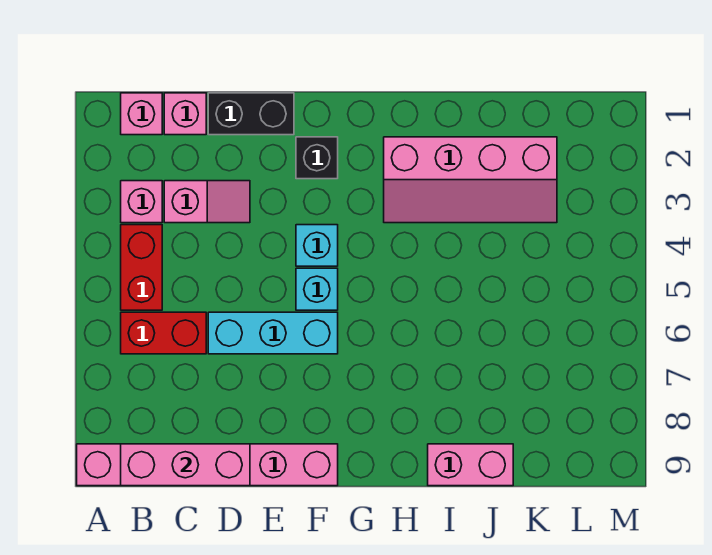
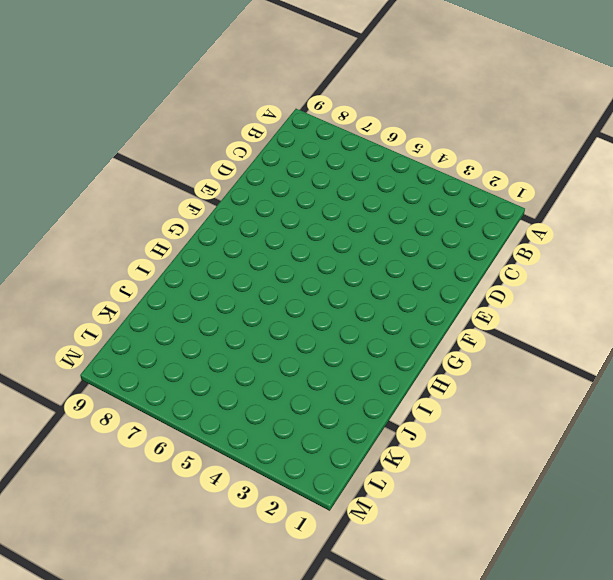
none -> pink 1x6 brick [77,444,338,486]
none -> pink 1x1 brick [121,93,162,135]
none -> pink 1x1 brick [121,181,162,223]

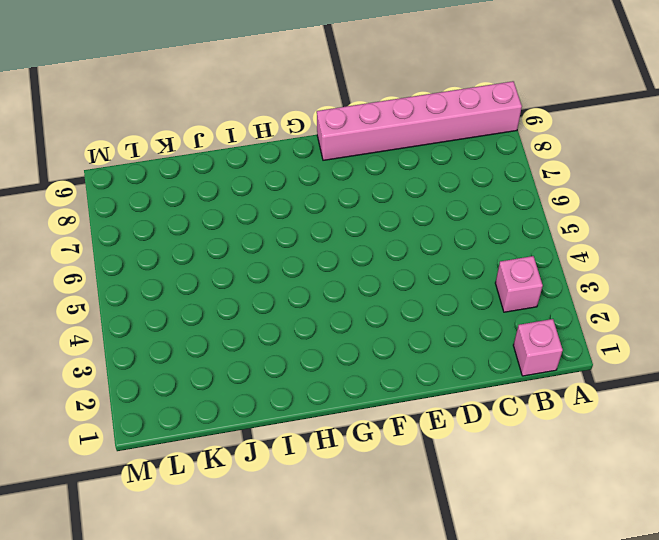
none -> red 1x2 brick [121,225,162,310]
none -> red 1x2 brick [121,312,206,354]
none -> pink 1x1 brick [164,93,206,135]

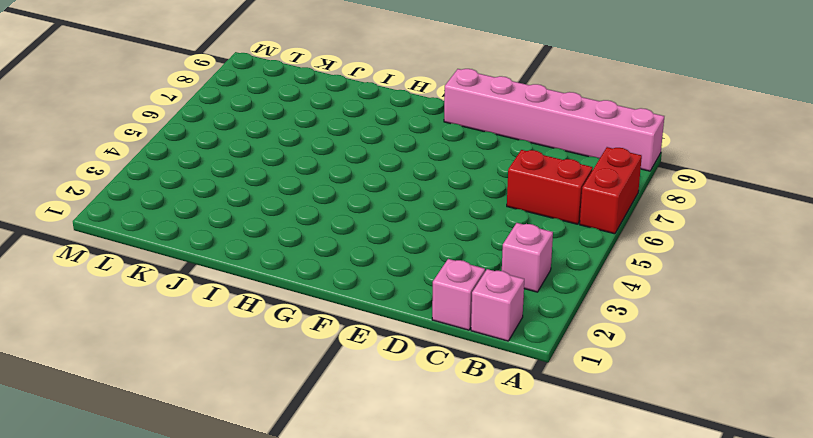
red 1x2 brick [580,147,642,234] -> red 1x2 brick moved to [121,225,162,310]
none -> pink 1x2 slope [164,181,250,223]
none -> black 1x2 brick [208,93,294,135]
none -> cyan 1x3 brick [208,312,338,354]

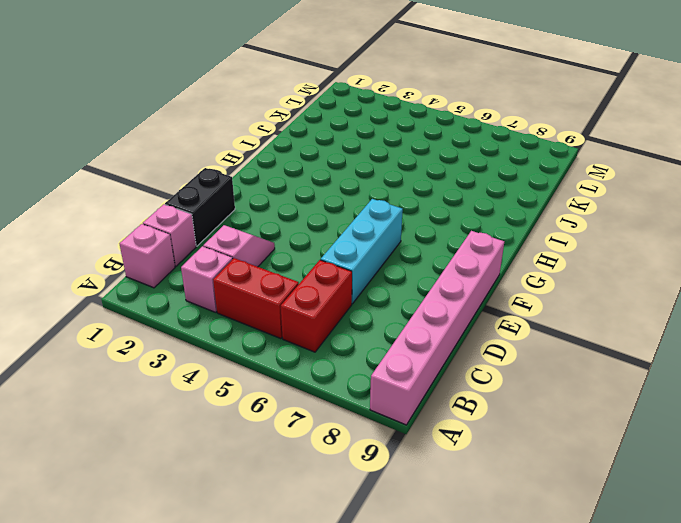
none -> black 1x1 brick [296,137,338,179]
none -> cyan 1x1 brick [296,225,338,266]
none -> cyan 1x1 brick [296,268,338,310]

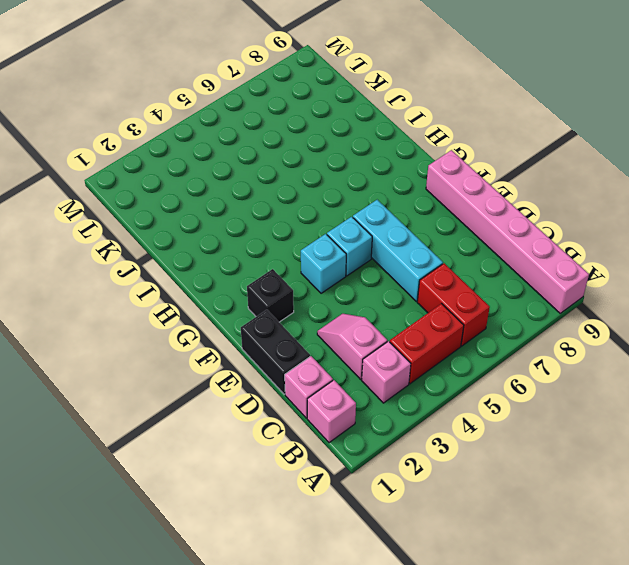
none -> pink 2x4 slope [384,137,557,223]
none -> pink 1x2 brick [428,444,513,486]
none -> pink 1x3 brick [121,444,250,486]

